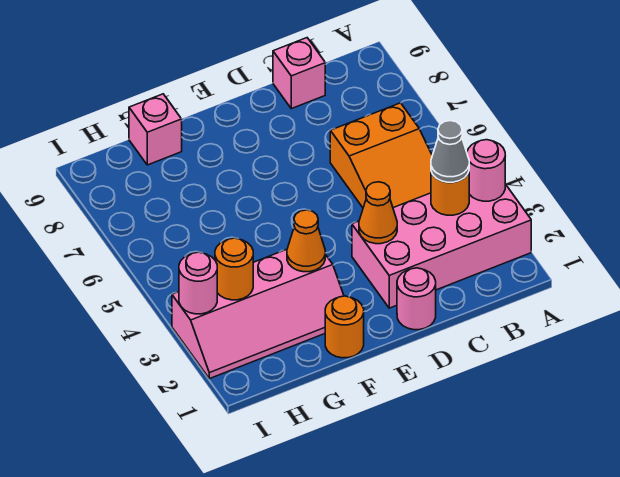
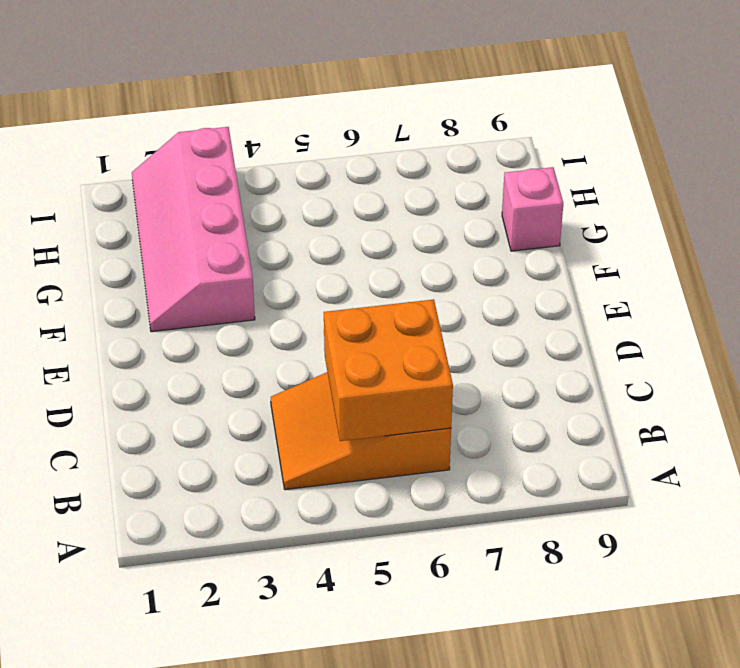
orange 2x2 brick [324,299,453,441] -> none
none -> pink 2x4 brick [352,184,531,308]
none -> pink 1x1 brick [273,38,325,109]
none -> pink 1x1 round brick [397,268,436,330]

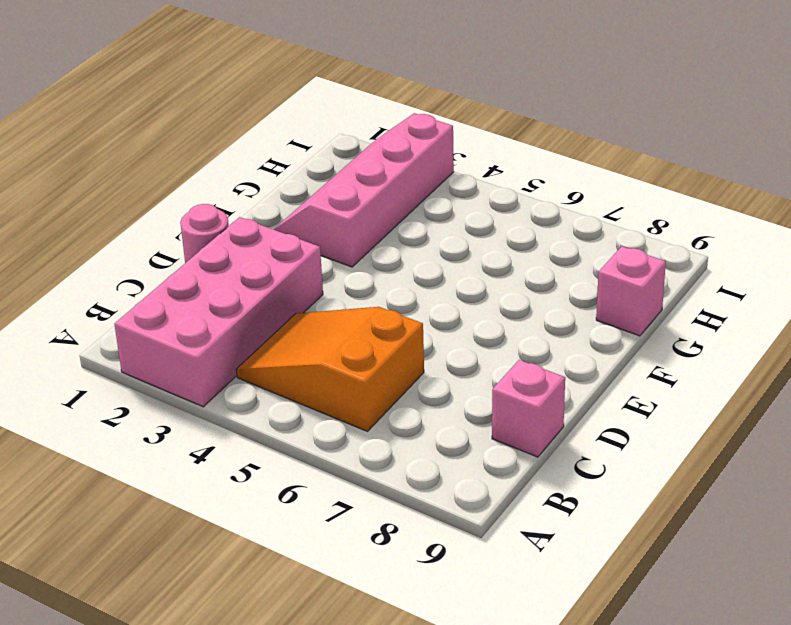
none -> orange 1x1 round brick [325,296,364,358]
none -> pink 1x1 round brick [467,140,505,201]
none -> orange 1x1 round brick [431,172,469,215]

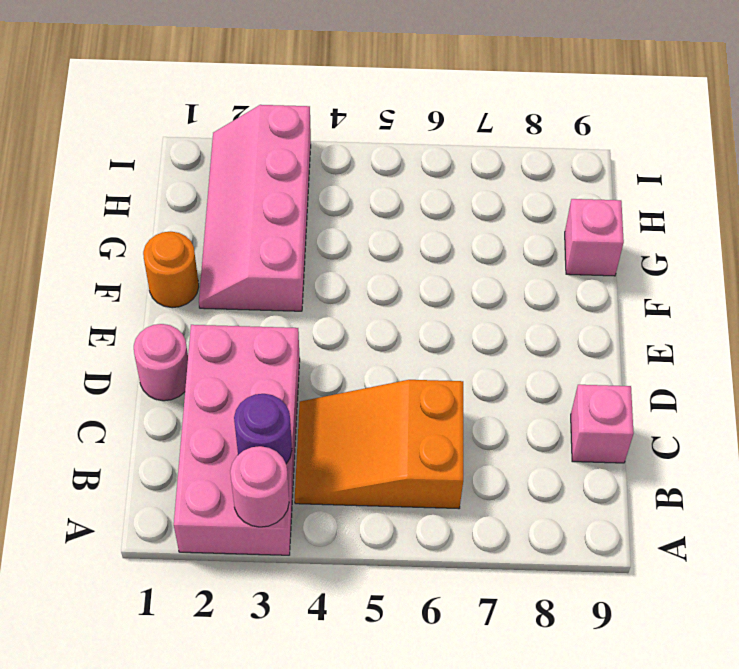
purple 1x1 round brick [234,394,292,464] -> orange 1x1 round brick [431,172,469,215]
none -> orange 1x1 cone [359,182,397,244]
none -> orange 1x1 cone [287,210,325,272]
none -> orange 1x1 round brick [215,238,253,300]

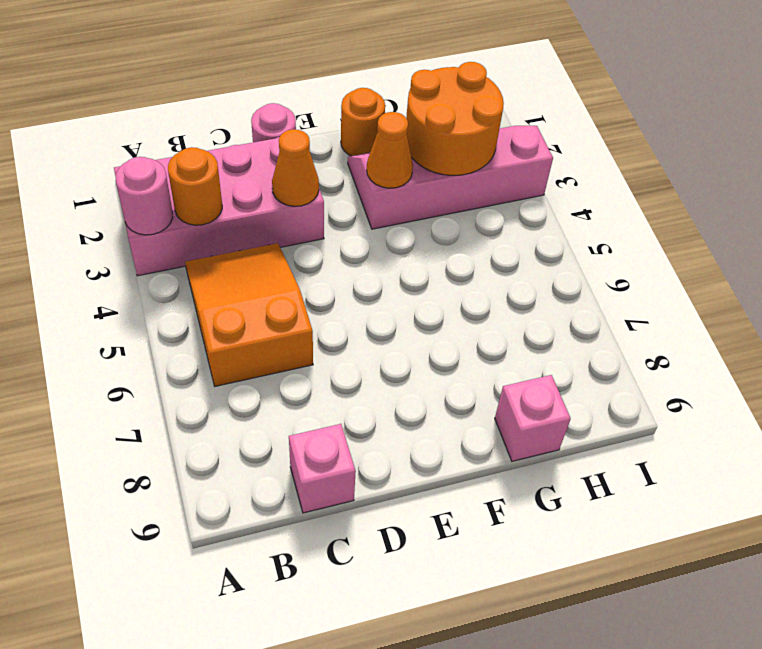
orange 2x2 round brick [406,62,504,175] -> orange 1x1 round brick [215,238,253,300]
none -> pink 1x1 round brick [179,252,217,314]
none -> grey 1x1 cone [431,121,469,182]

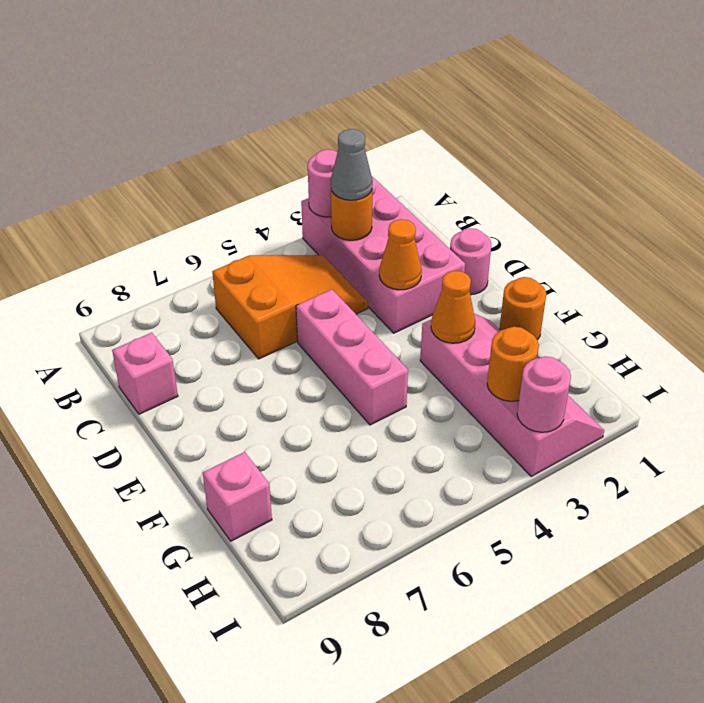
pink 1x3 brick [296,289,408,425] -> none

